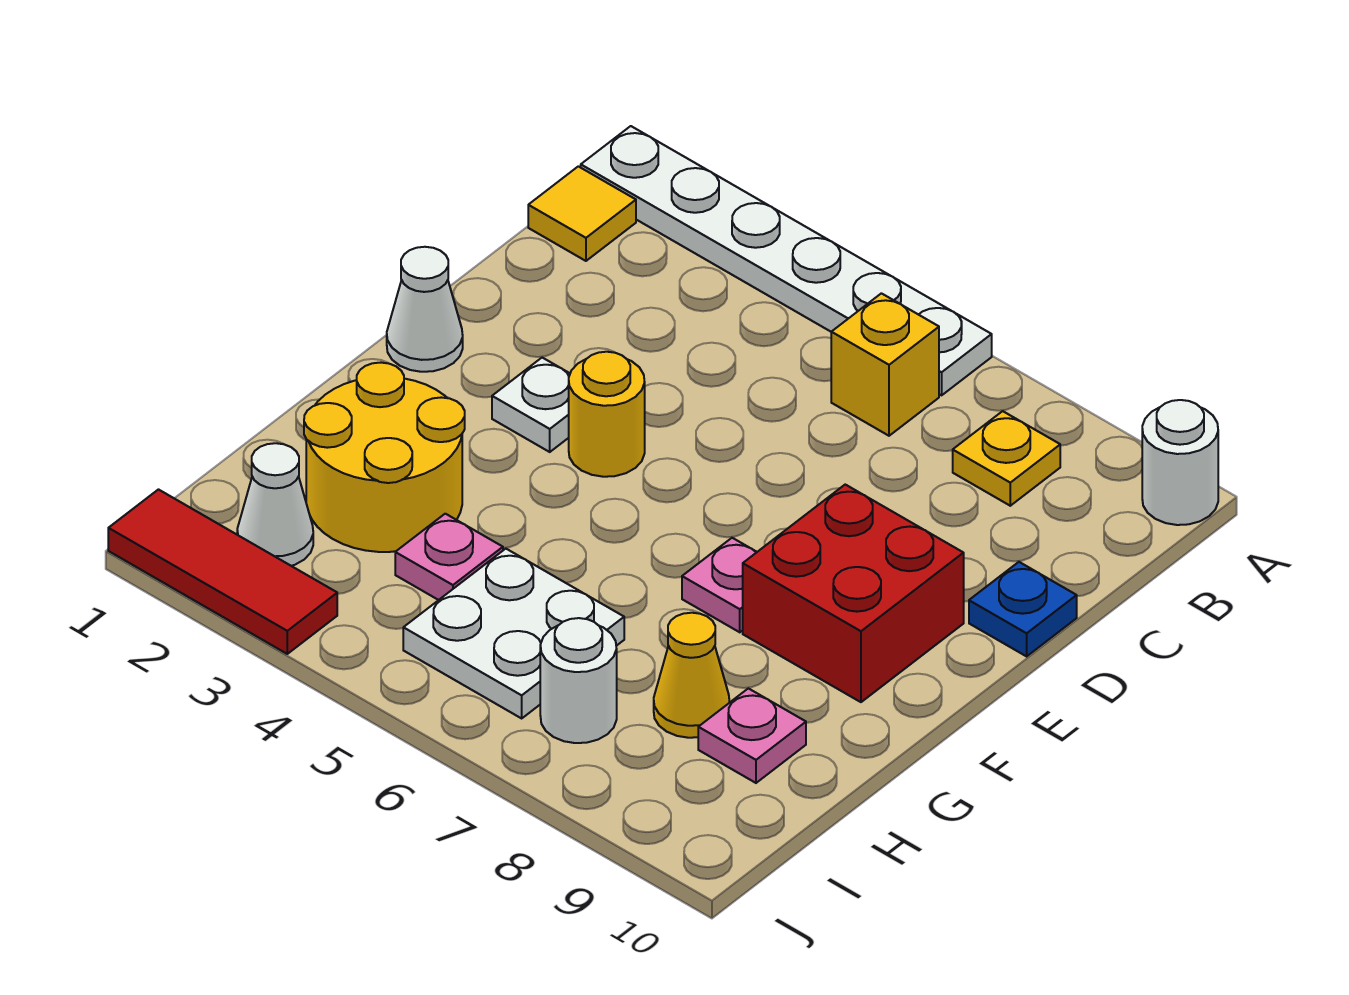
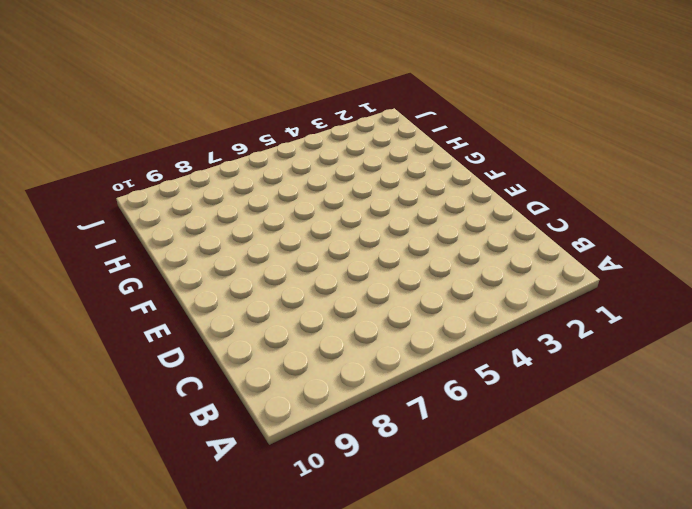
none -> white 1x6 plate [581,126,992,395]
none -> white 1x1 round brick [1142,400,1218,525]
none -> yellow 1x1 tile [528,166,636,261]

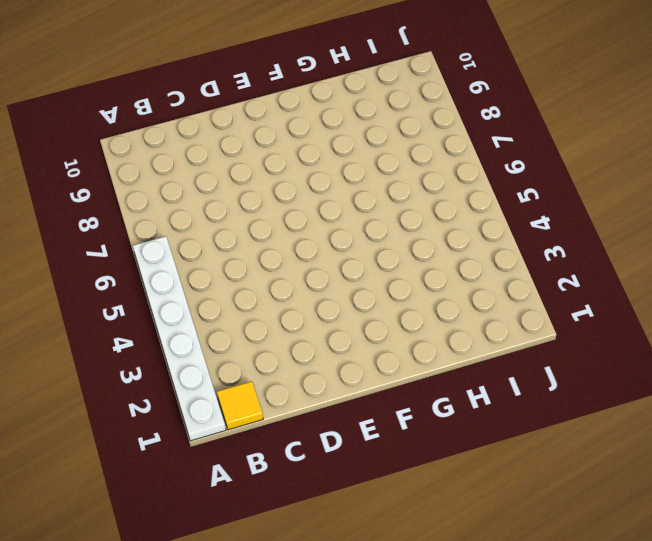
none -> white 1x1 round brick [1142,400,1218,525]
none -> yellow 1x1 brick [831,293,939,436]
none -> yellow 1x1 plate [953,411,1060,506]

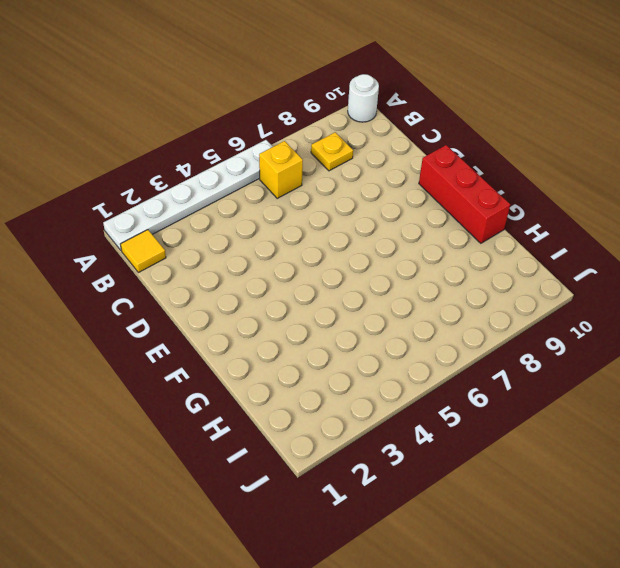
red 1x3 brick [419,145,510,243] -> none
none -> blue 1x1 plate [969,562,1077,656]
none -> white 1x1 cone [387,247,463,372]
none -> white 1x1 plate [492,358,570,452]

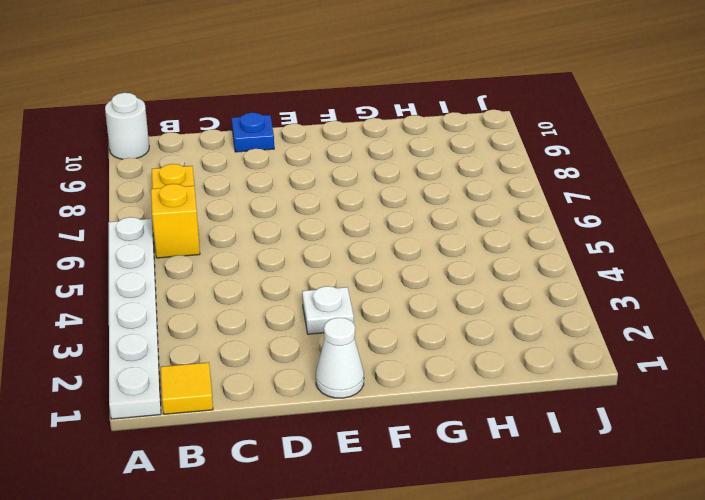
none -> yellow 1x1 round brick [569,352,645,477]
none -> red 2x2 brick [743,485,964,702]
none -> pink 1x1 plate [682,538,757,632]

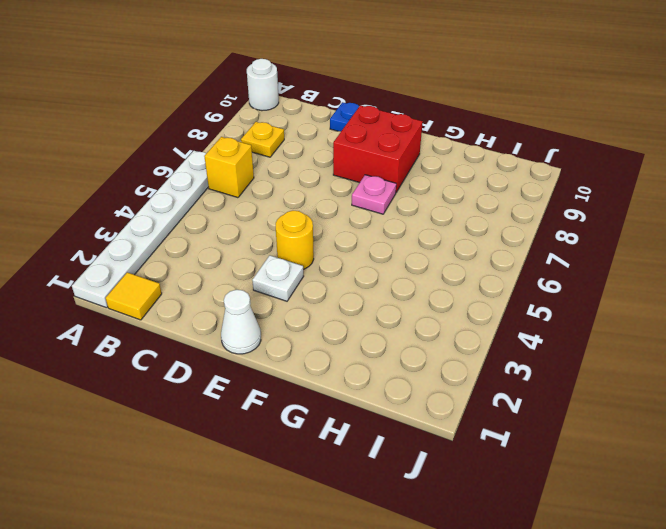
none -> yellow 2x2 round brick [304,363,465,552]
none -> pink 1x1 plate [395,514,503,600]
none -> white 2x2 plate [403,549,624,718]

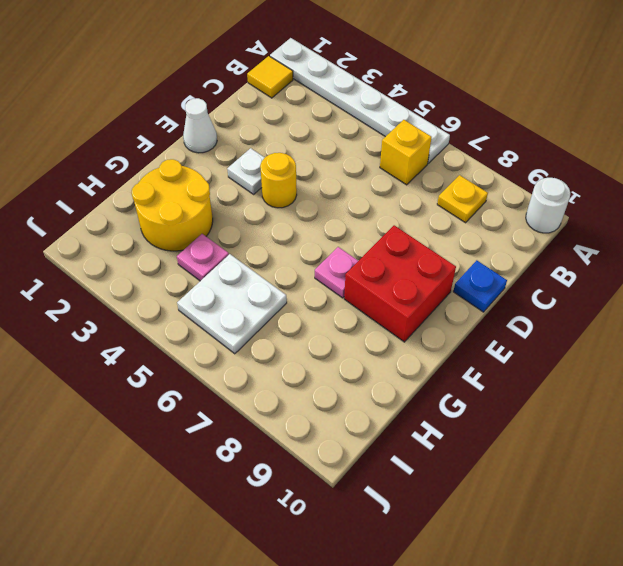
none -> yellow 1x1 cone [654,613,730,738]
none -> pink 1x1 plate [698,688,806,783]
none -> white 1x1 cone [237,443,313,566]

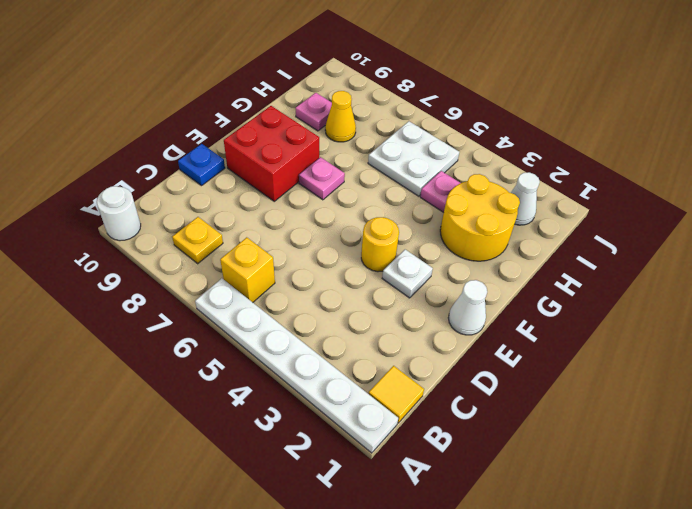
none -> white 1x1 round brick [540,618,617,743]
none -> red 1x3 tile [108,490,337,654]

